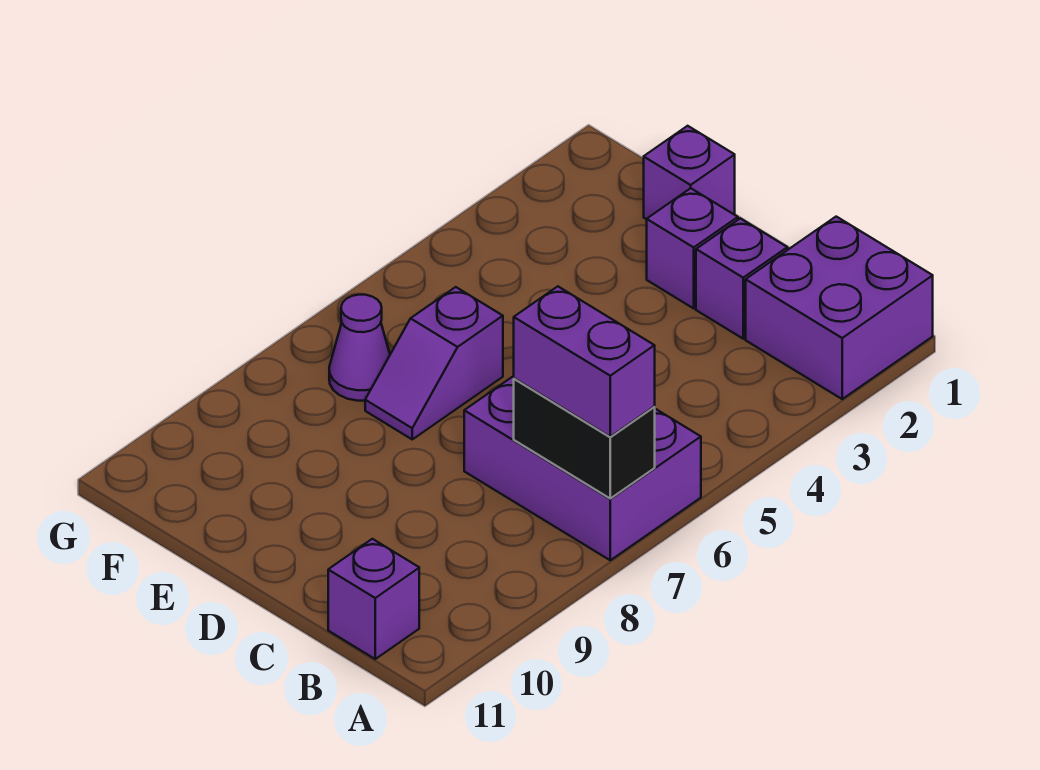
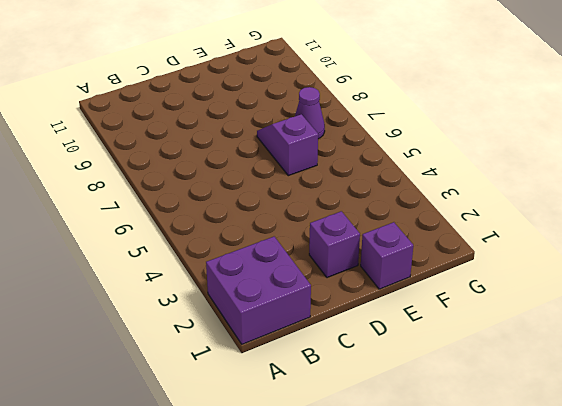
none -> purple 2x3 brick [464,376,701,560]
none -> purple 1x1 brick [328,539,419,659]

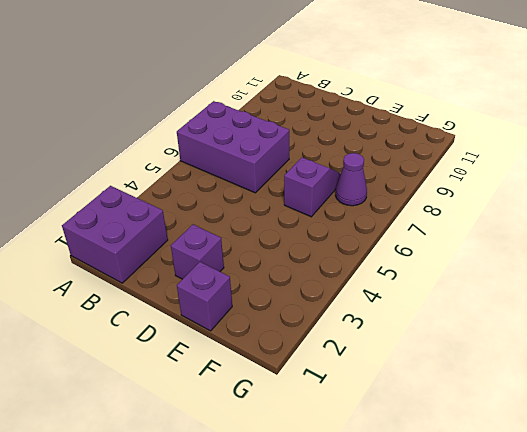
none -> purple 1x1 brick [328,539,419,659]
none -> purple 1x1 brick [696,218,787,339]

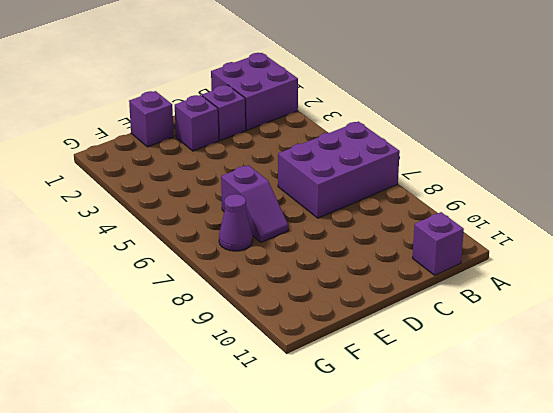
none -> black 1x2 brick [514,379,655,498]
none -> purple 1x2 brick [514,286,655,437]

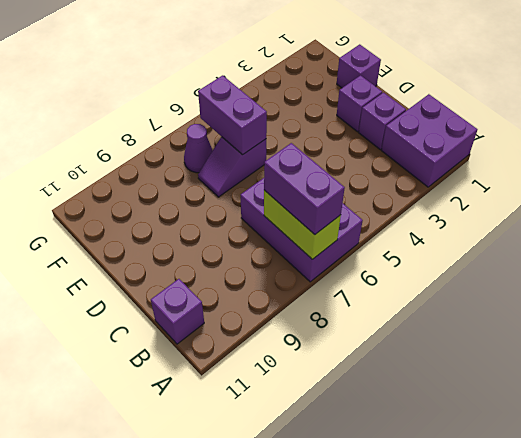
lime 1x2 brick [264,190,341,259] -> black 1x2 brick [514,379,655,498]
purple 1x2 brick [198,75,267,155] -> none

